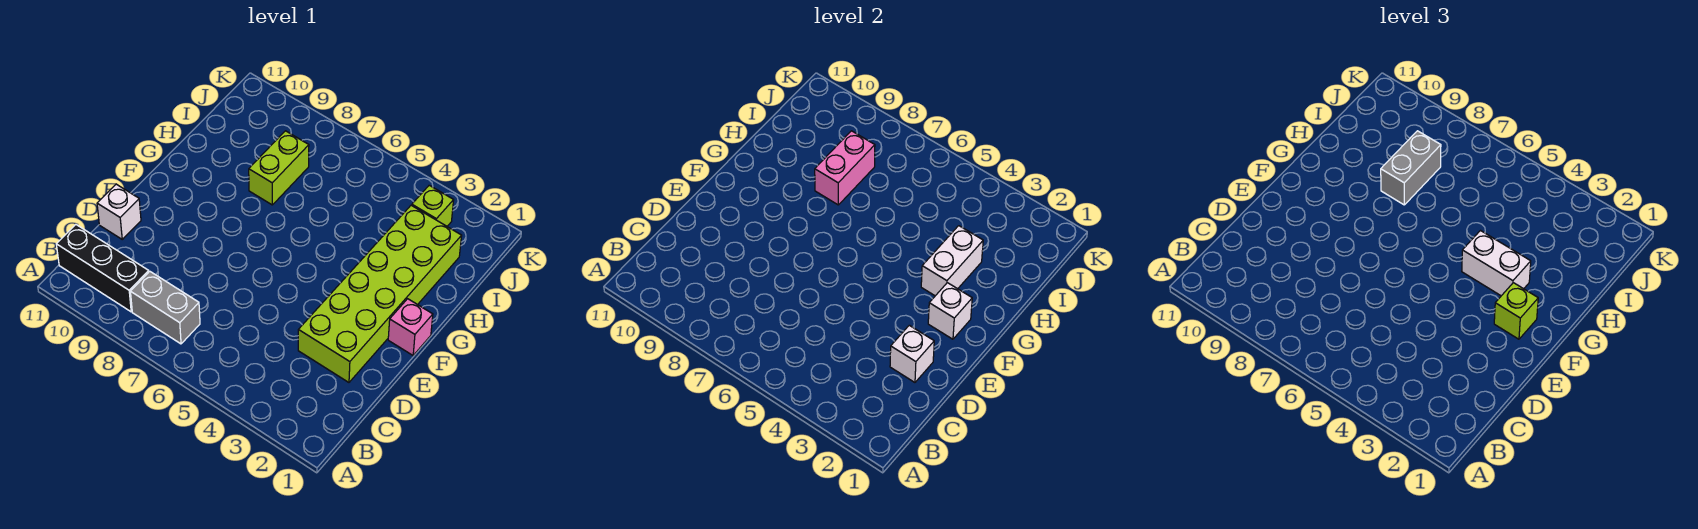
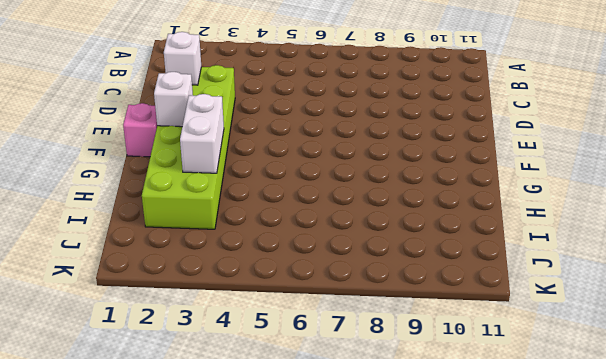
none -> grey 1x2 brick [130,271,200,344]
none -> black 1x3 brick [56,225,149,312]
none -> white 1x1 brick [97,184,141,239]

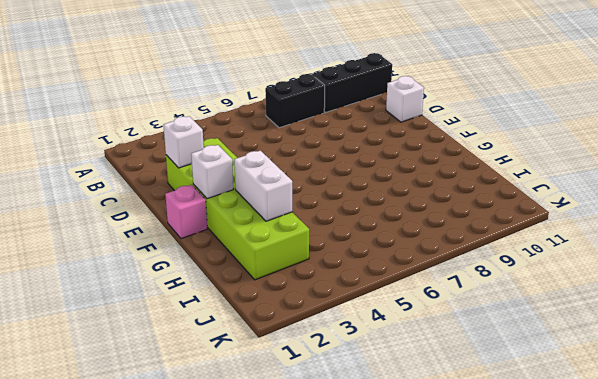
black 1x2 brick [265,74,325,128] -> grey 1x2 brick [130,271,200,344]
none -> lime 1x2 brick [249,131,309,205]
none -> lime 1x1 brick [412,185,454,226]
none -> pink 1x2 brick [815,131,875,205]

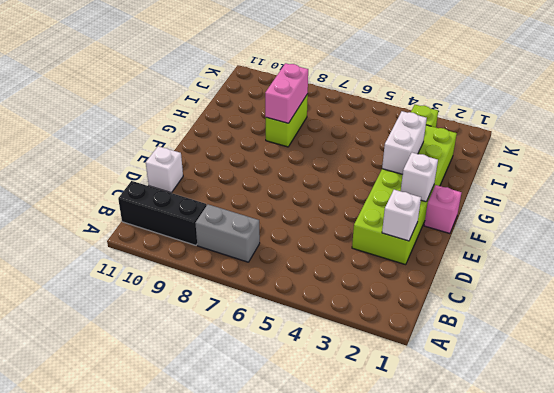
none -> lime 1x1 brick [1494,283,1538,339]
none -> white 1x2 brick [1462,231,1531,296]
none -> grey 1x2 brick [1381,131,1441,205]

